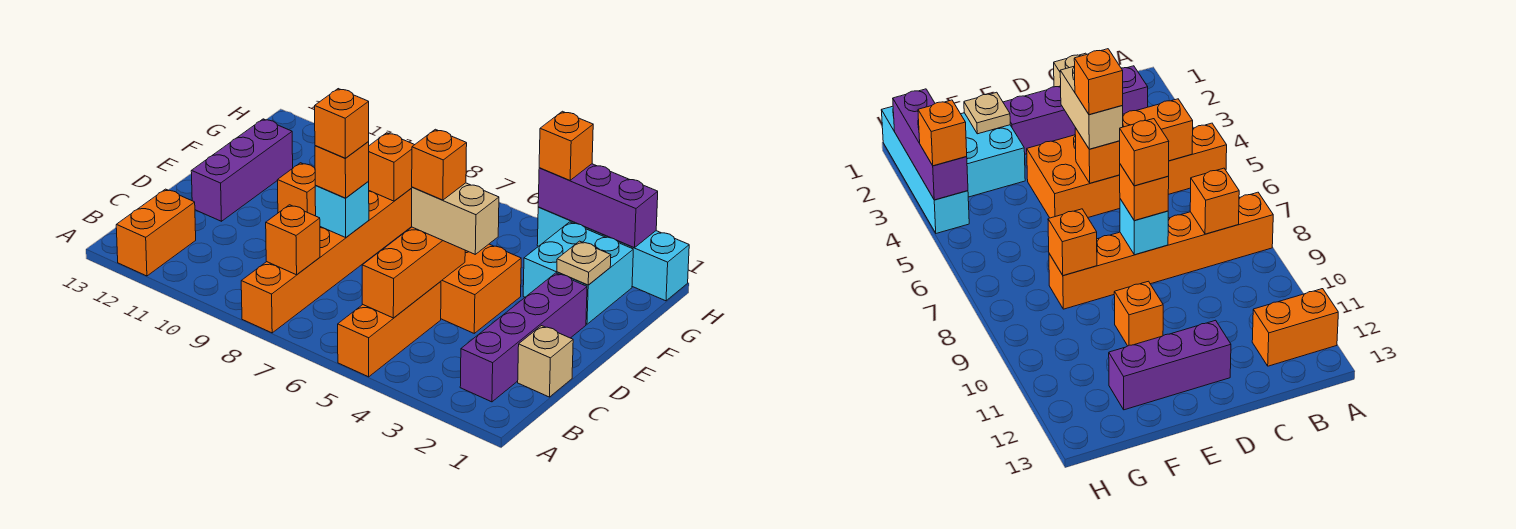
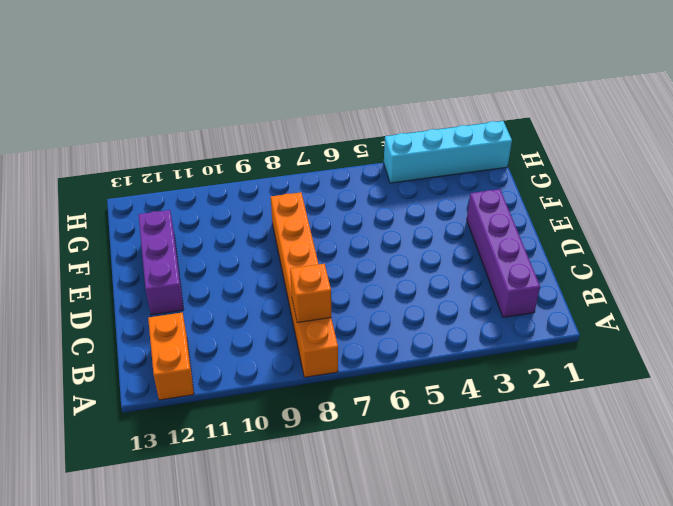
none -> orange 1x3 brick [338,281,441,377]
none -> tan 1x1 brick [518,326,573,397]
none -> orange 2x2 brick [441,244,521,333]

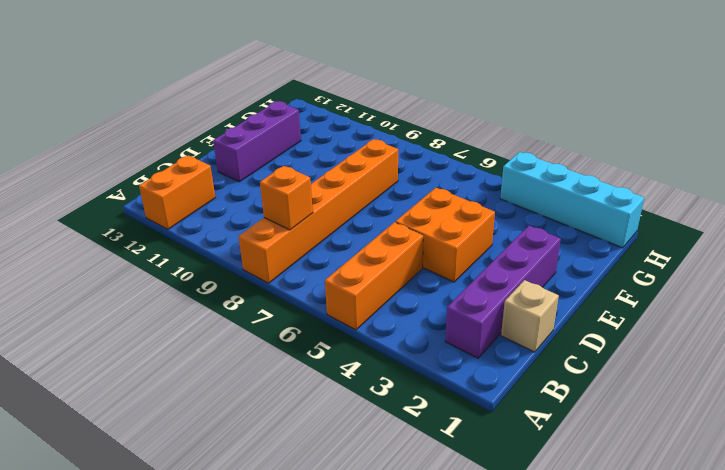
none -> orange 1x1 brick [277,163,316,216]
none -> cyan 2x2 brick [523,222,633,324]
none -> orange 1x3 brick [362,227,465,318]

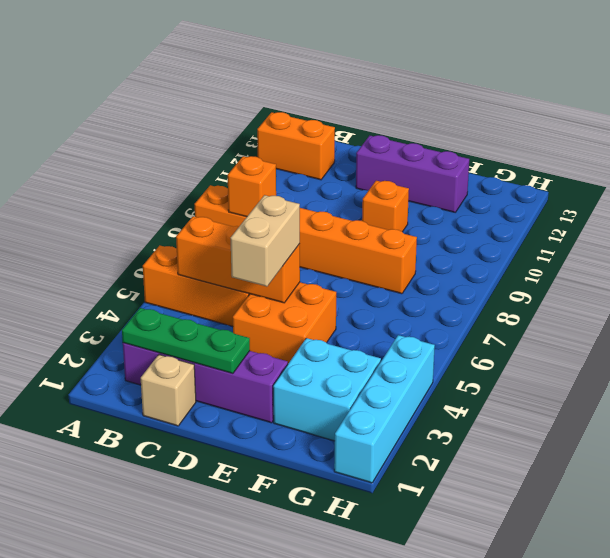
green 1x3 plate [122,308,250,374] -> none
none -> cyan 1x1 brick [315,182,369,237]
none -> tan 1x1 plate [557,241,611,285]
none -> orange 1x1 brick [368,133,414,201]

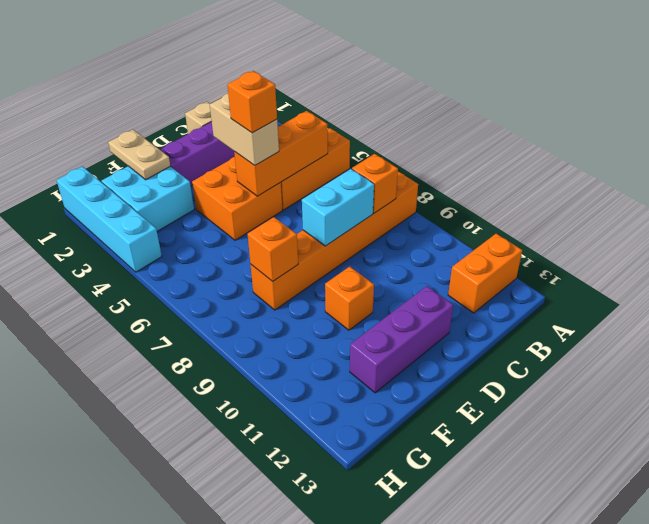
cyan 1x2 brick [302,169,374,246] -> cyan 1x1 brick [315,182,369,237]
tan 1x2 plate [108,129,170,180] -> tan 1x1 plate [557,241,611,285]
none -> purple 1x3 brick [538,164,658,248]
none -> orange 1x1 brick [315,142,369,198]
none -> orange 1x1 brick [539,111,593,180]

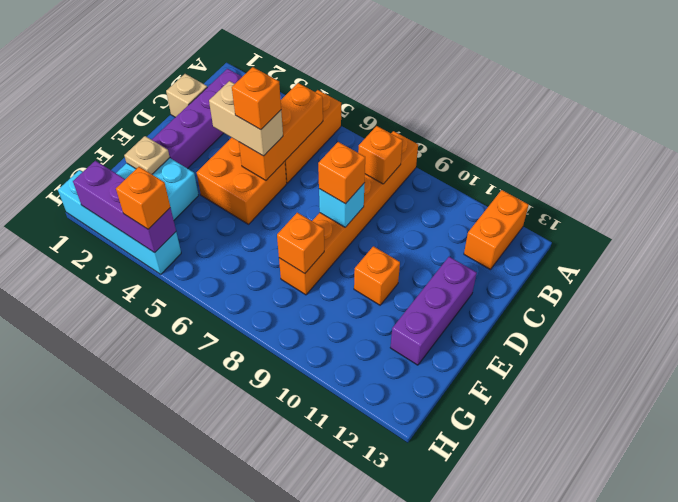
none -> orange 1x1 brick [315,89,369,158]

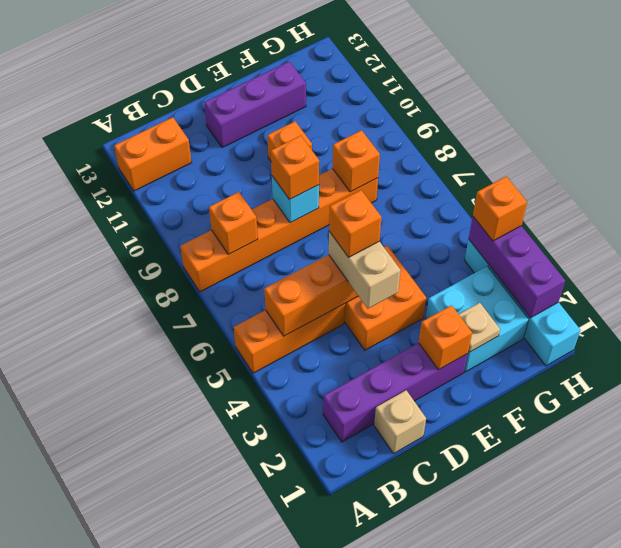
orange 1x1 brick [419,305,472,370] -> orange 1x1 brick moved to [315,89,369,158]

